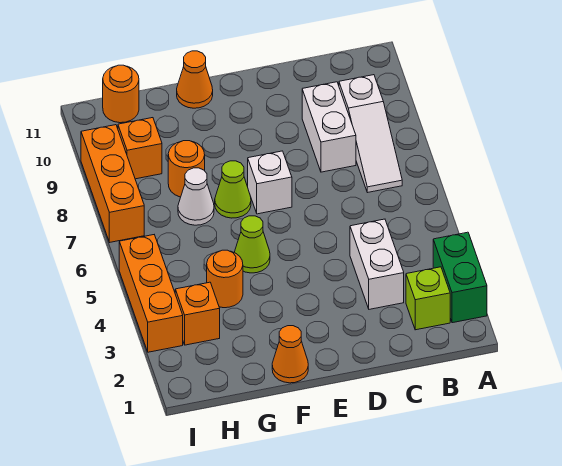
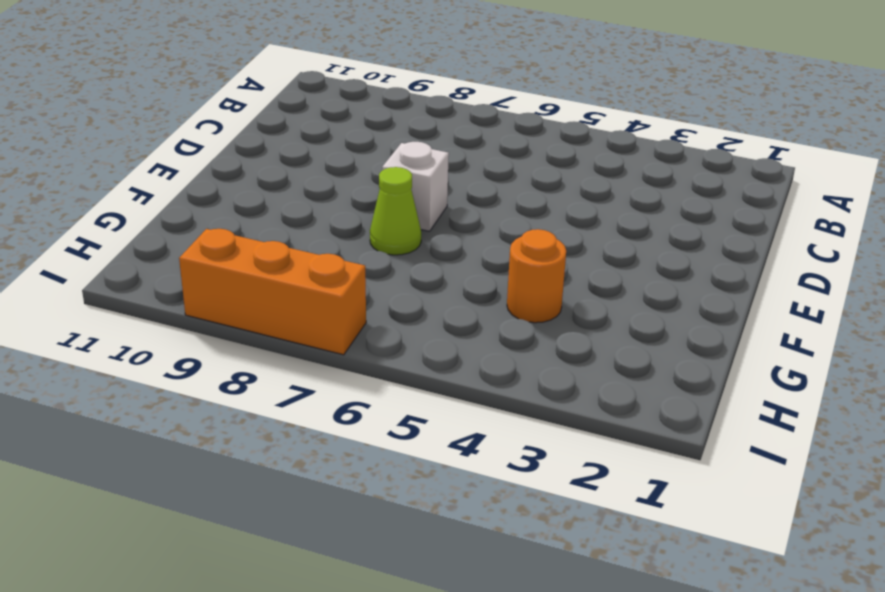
none -> green 1x2 brick [433,232,487,323]
none -> lime 1x1 brick [406,267,450,330]
none -> white 1x3 slope [339,75,402,193]

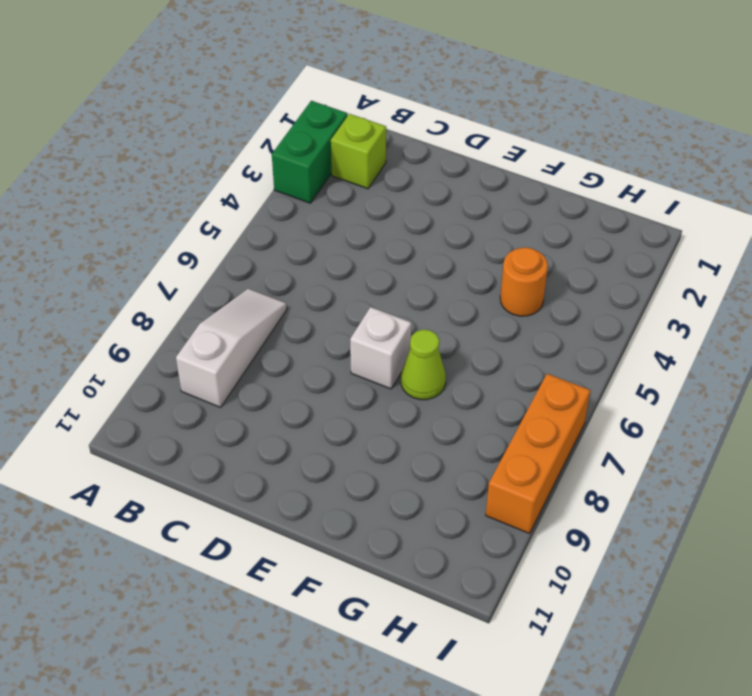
none -> white 1x2 brick [350,219,404,309]
none -> white 1x2 brick [302,82,356,172]
none -> orange 1x1 cone [272,326,308,383]

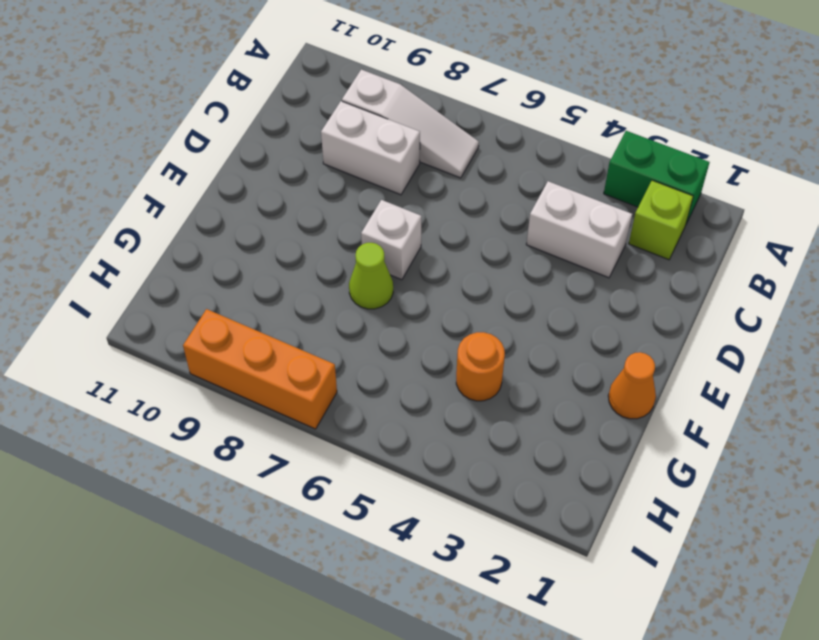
none -> lime 1x1 cone [234,216,270,273]
none -> orange 1x1 cone [177,51,213,108]
none -> white 1x1 cone [178,168,214,225]

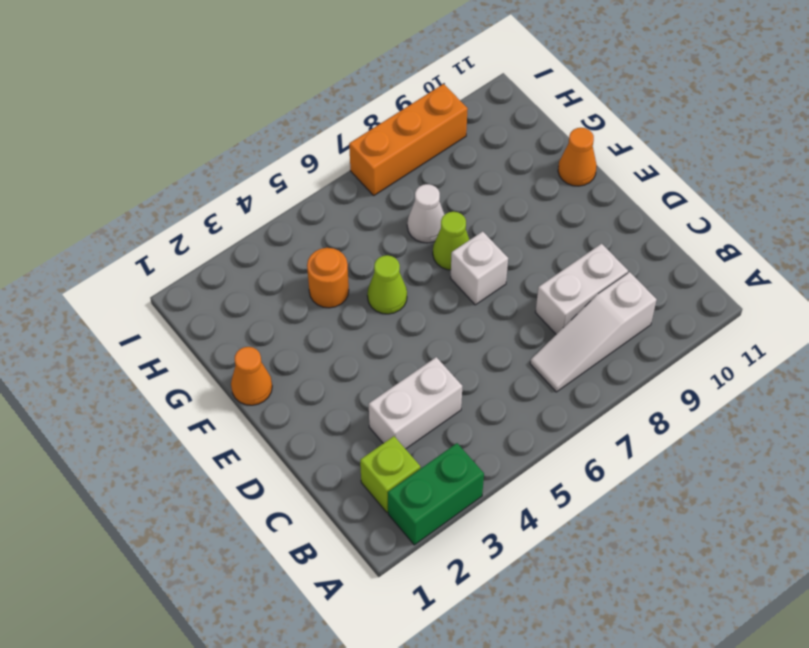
none -> orange 1x1 round brick [168,141,205,197]
none -> orange 1x1 brick [175,282,220,345]
none -> orange 1x1 brick [118,118,162,179]

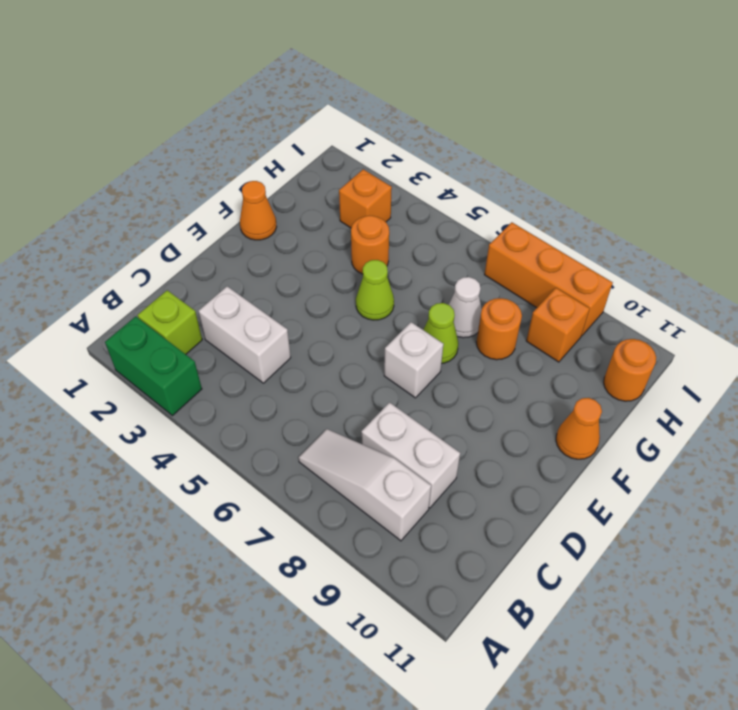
none -> orange 1x3 brick [119,235,183,352]

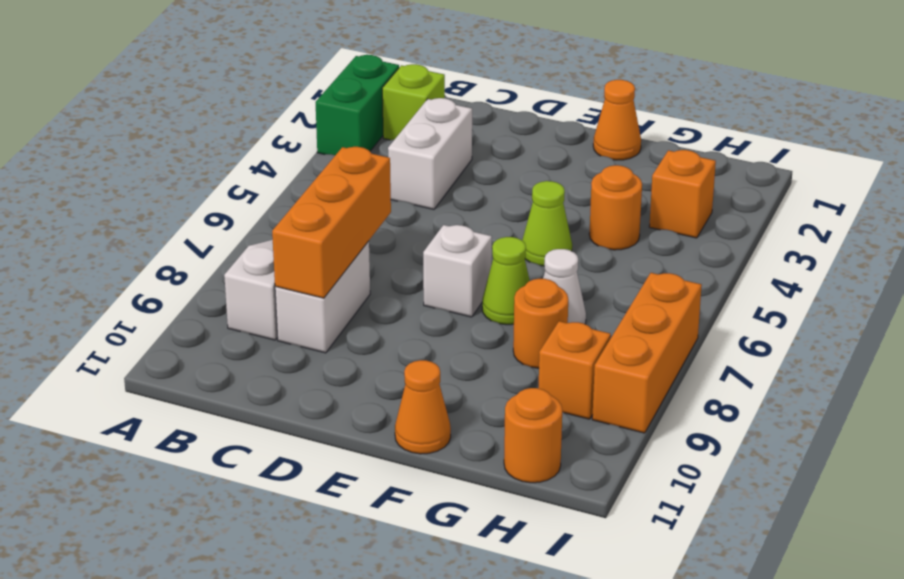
orange 1x3 brick [272,147,391,298] -> orange 1x3 brick moved to [119,235,183,352]

